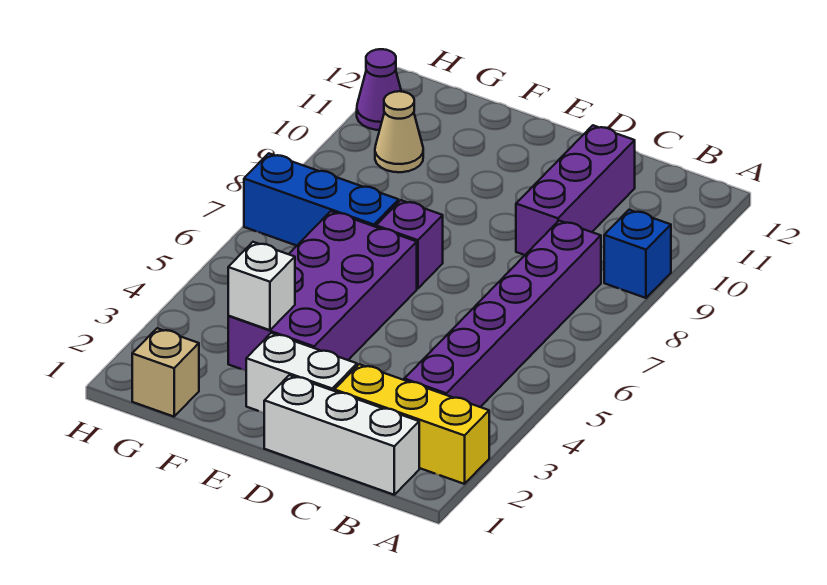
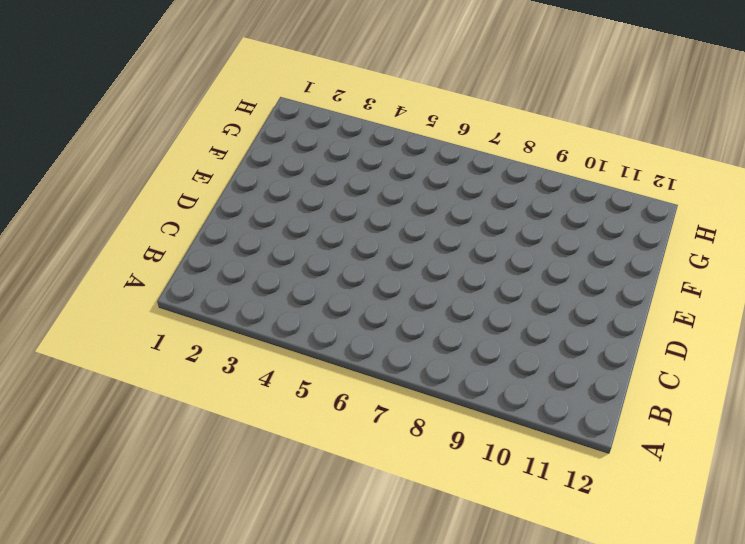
none -> yellow 1x3 brick [334,364,489,484]
none -> blue 1x1 brick [604,210,671,298]
none -> white 1x3 brick [264,375,419,495]

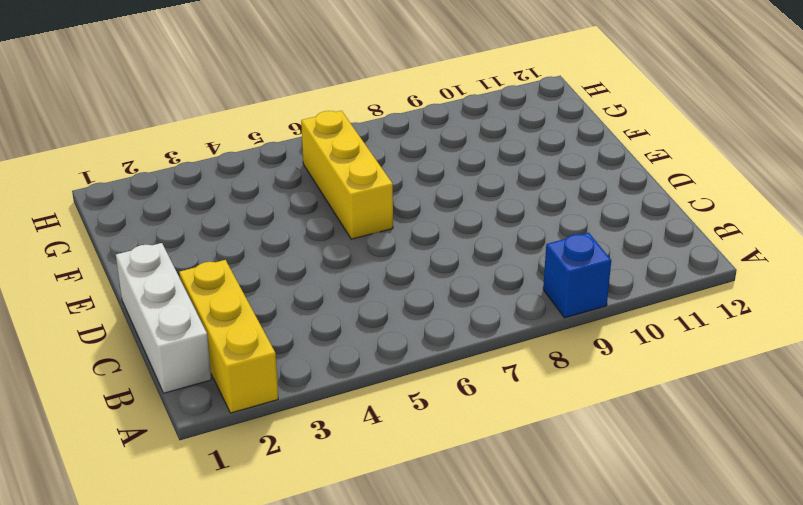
yellow 1x3 brick [301,111,393,239] -> purple 2x4 brick [228,211,417,371]
none -> purple 1x6 brick [404,221,601,407]
none -> purple 1x3 brick [516,125,635,255]
none -> white 1x2 brick [246,333,357,413]

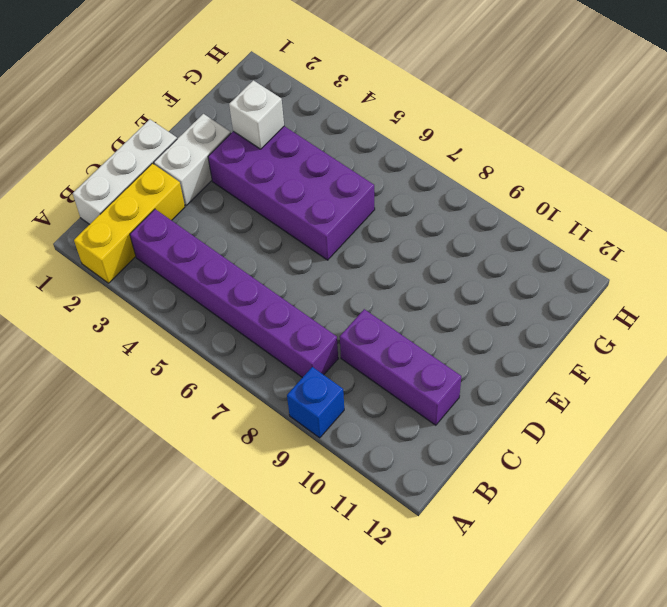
none -> purple 1x1 brick [376,200,443,289]
none -> blue 1x3 brick [244,153,399,246]
none -> tan 1x1 brick [132,328,199,417]

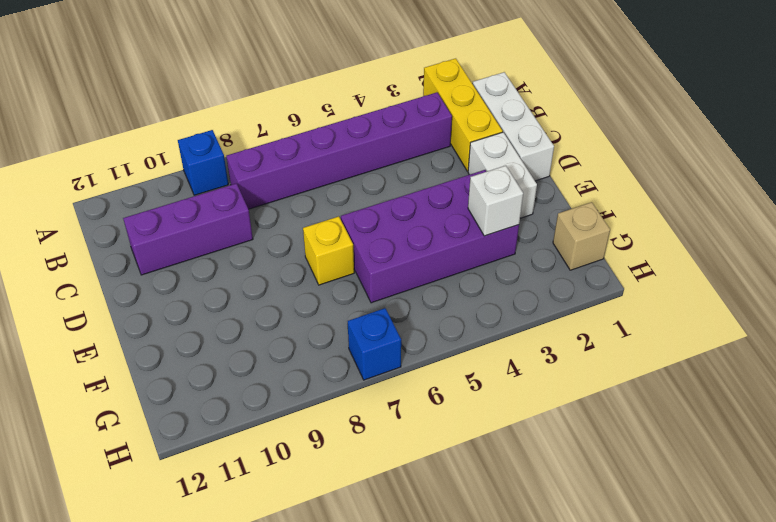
yellow 1x1 brick [303,216,354,285] -> purple 1x1 brick [376,200,443,289]
blue 1x1 brick [348,308,401,380] -> blue 1x3 brick [244,153,399,246]
none -> tan 1x1 cone [375,91,423,172]
none -> purple 1x1 cone [357,49,401,130]

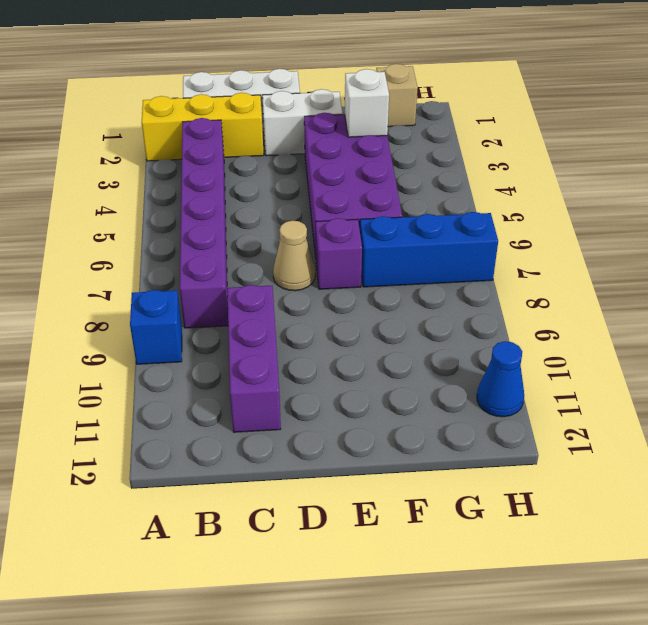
tan 1x1 cone [273,221,315,291] -> tan 1x1 cone moved to [375,91,423,172]
blue 1x1 cone [477,341,524,417] -> purple 1x1 cone [357,49,401,130]

